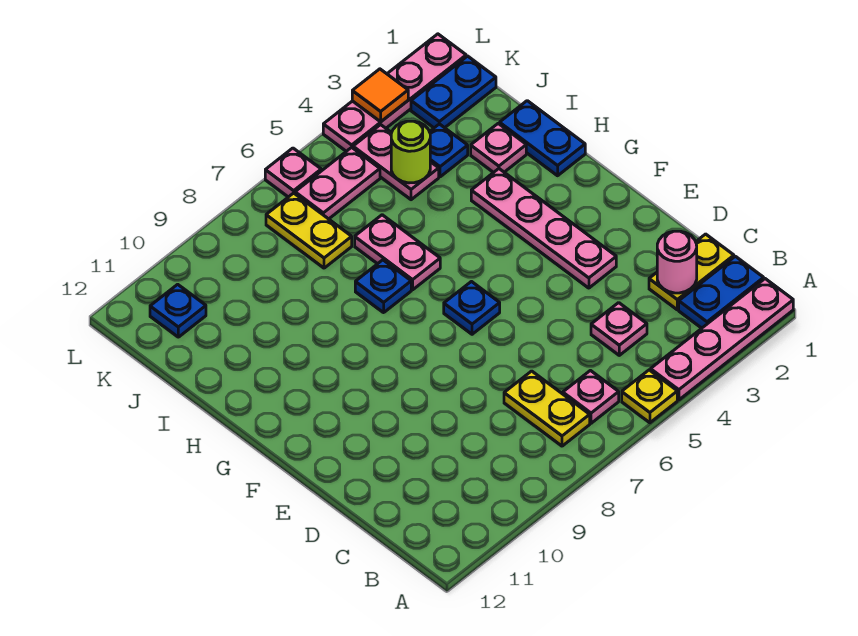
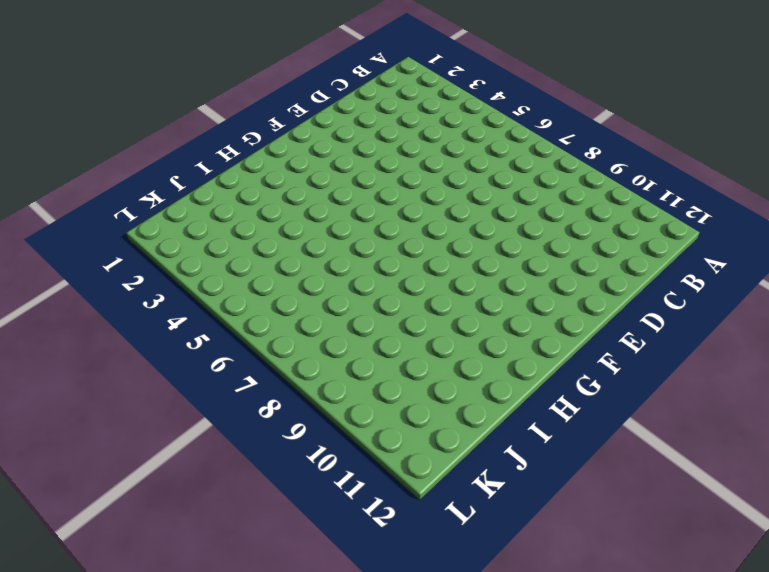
none -> pink 1x4 plate [651,279,793,400]
none -> yellow 1x1 plate [622,370,677,423]
none -> blue 1x2 plate [679,256,764,328]

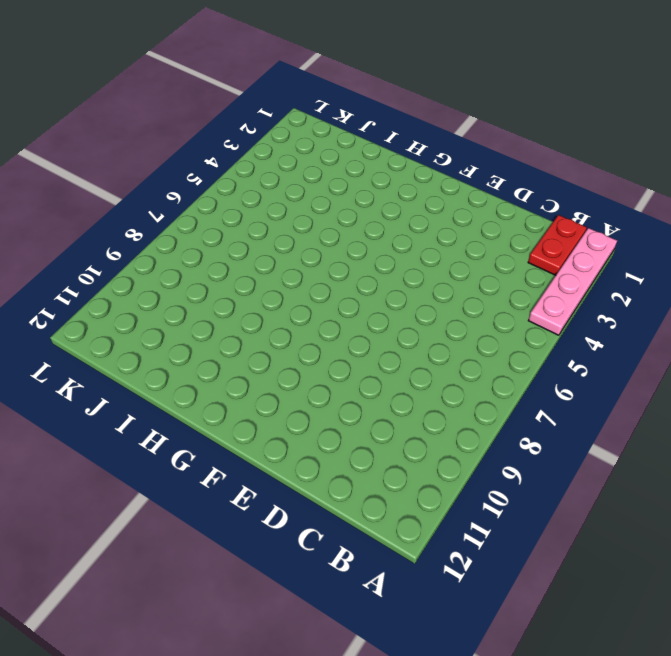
red 1x2 plate [528,215,587,275] -> blue 1x2 plate [679,256,764,328]
none -> yellow 1x1 plate [622,370,677,423]
none -> pink 1x1 plate [563,371,619,423]
none -> yellow 1x2 plate [504,371,590,446]

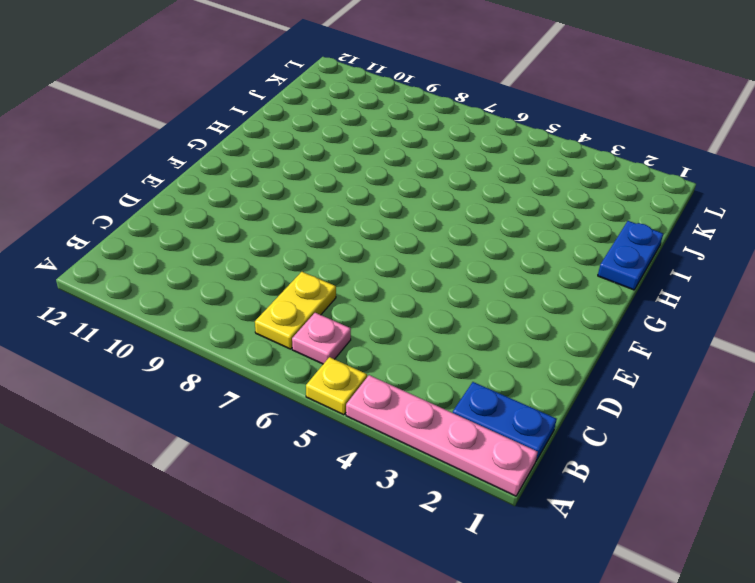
none -> yellow 1x2 plate [649,234,734,310]
none -> pink 1x1 plate [591,303,647,355]
none -> pink 1x4 plate [471,169,616,288]

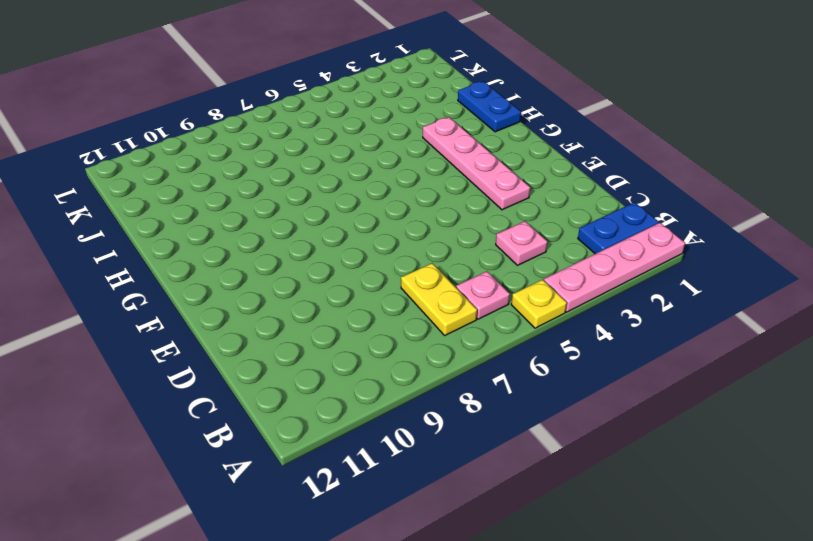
none -> yellow 1x2 plate [649,234,734,310]
none -> blue 1x1 plate [444,282,500,334]
none -> pink 1x2 plate [355,215,440,290]

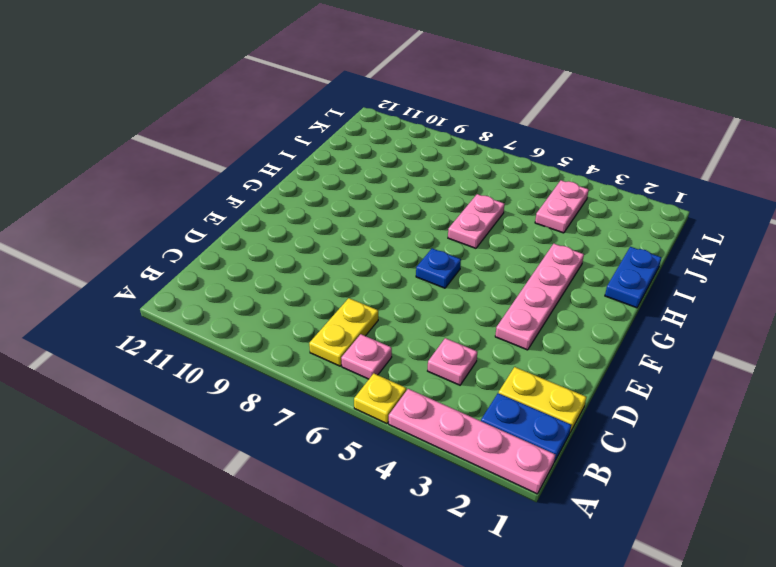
none -> blue 1x1 plate [355,260,411,313]
none -> pink 1x1 plate [471,124,526,173]
none -> blue 1x1 plate [430,124,468,177]

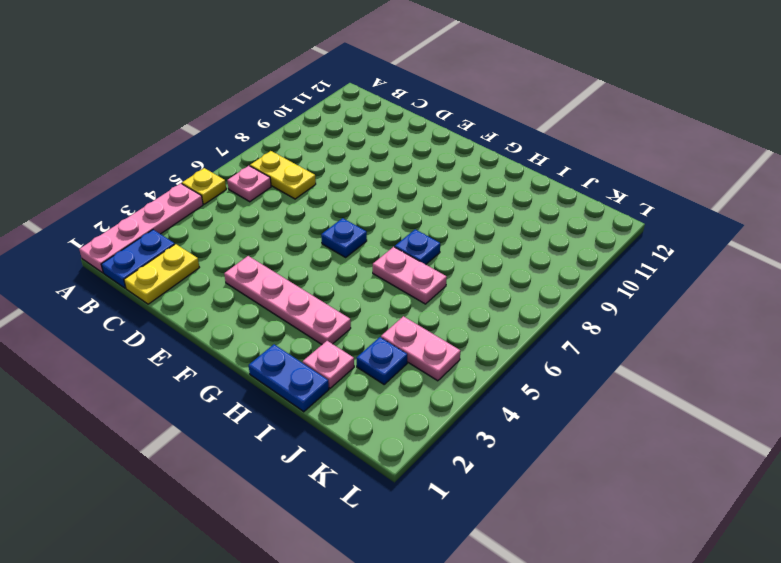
none -> pink 1x1 plate [591,303,647,355]
none -> yellow 1x2 plate [266,193,352,268]
none -> blue 1x2 plate [411,56,496,128]

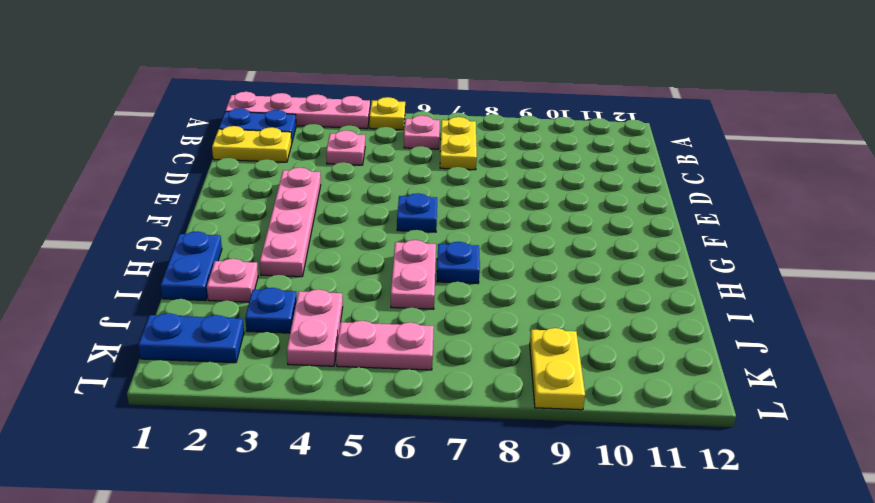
yellow 1x2 plate [530,328,585,410] -> yellow 1x2 plate moved to [266,193,352,268]
none -> blue 1x1 plate [150,284,206,337]
none -> pink 1x4 plate [323,34,466,151]
none -> pink 1x1 plate [265,148,321,197]

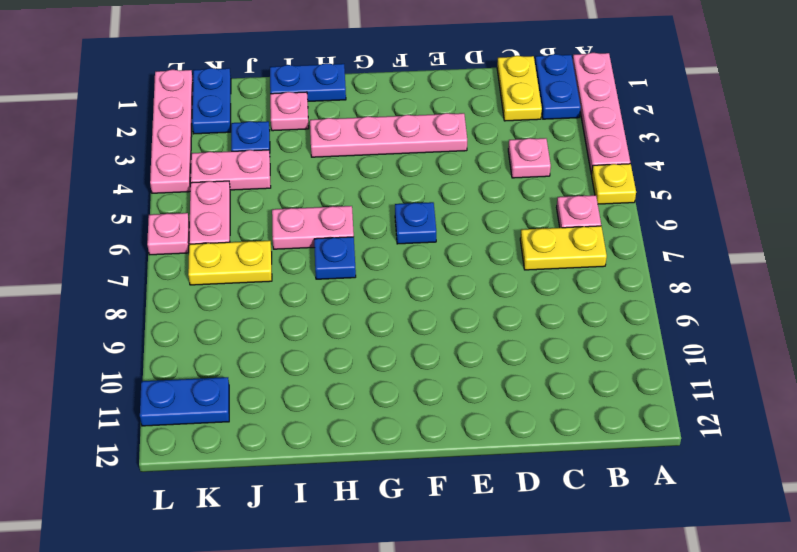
blue 1x2 plate [140,377,229,426] -> blue 1x1 plate [150,284,206,337]
none -> pink 1x1 round brick [657,231,697,293]
none -> lime 1x1 round brick [391,121,430,183]
none -> orange 1x1 tile [352,69,408,122]

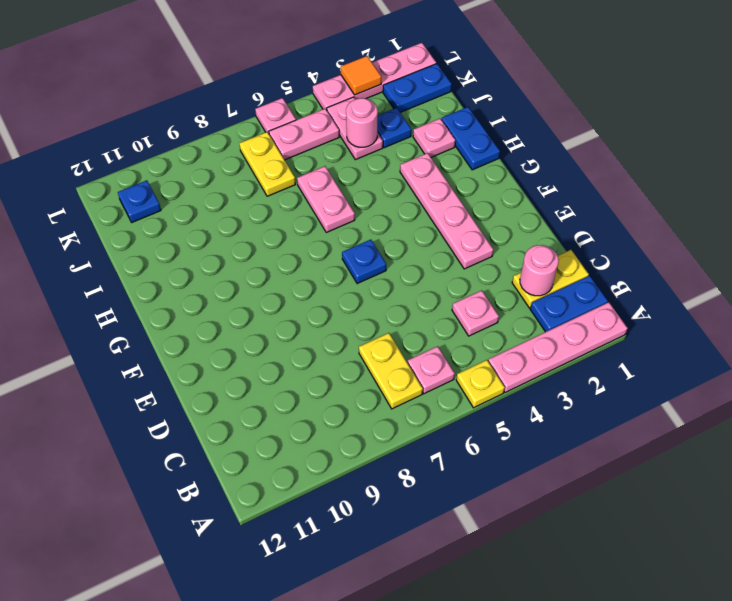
pink 1x1 round brick [346,98,378,147] -> lime 1x1 round brick [391,121,430,183]
none -> blue 1x1 plate [355,260,411,313]

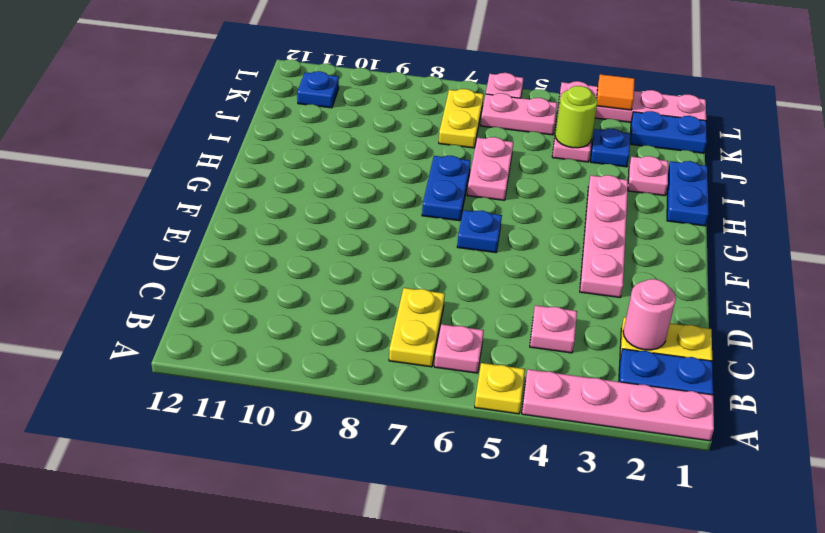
blue 1x2 plate [422,156,471,221] -> blue 1x1 plate [355,260,411,313]

